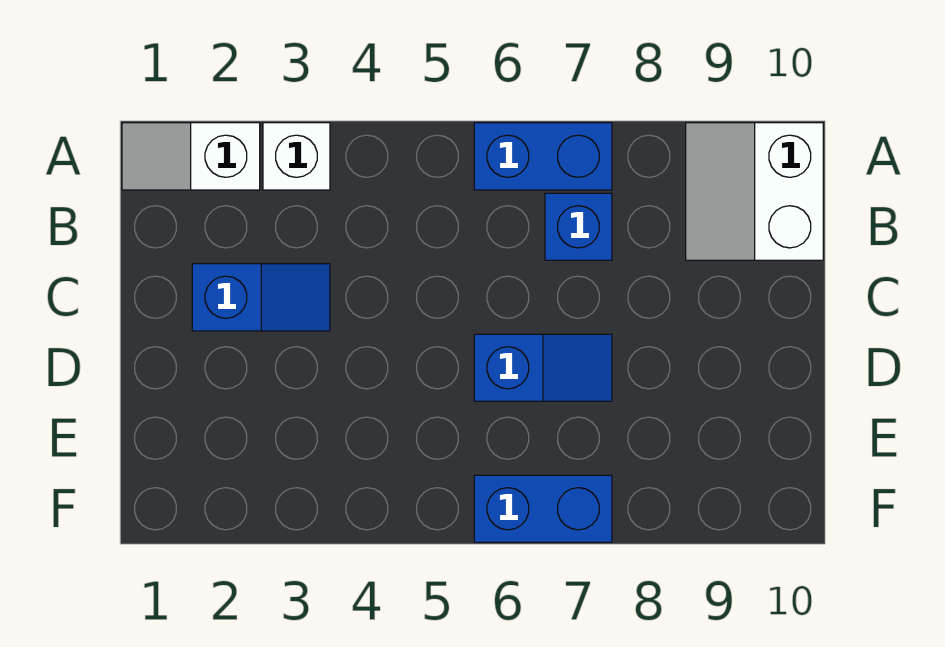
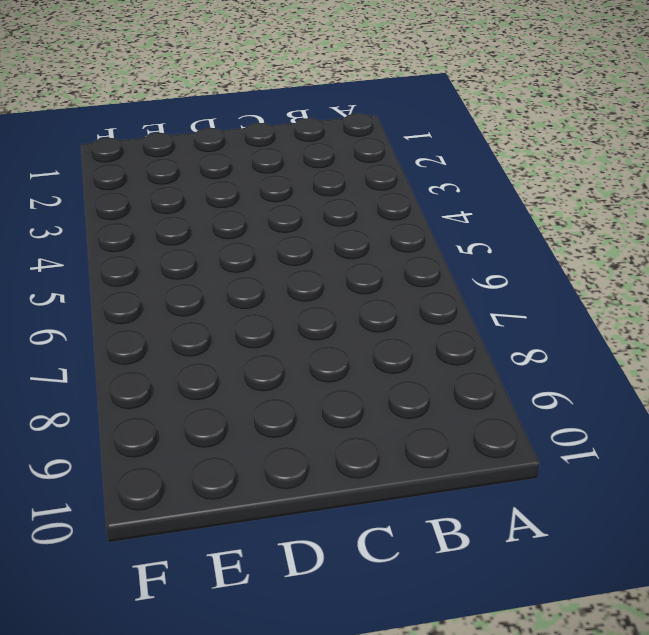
none -> white 1x2 slope [122,123,260,190]
none -> white 1x1 brick [263,123,330,190]

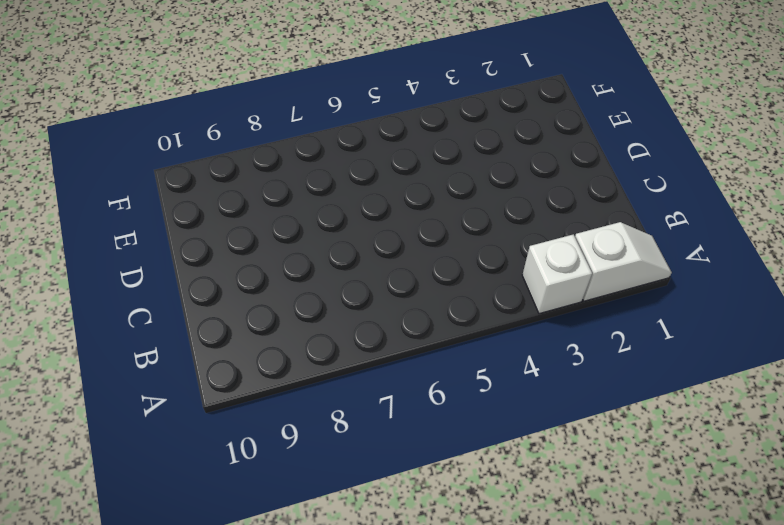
none -> blue 1x2 brick [474,123,612,190]
none -> white 2x2 slope [686,123,823,260]

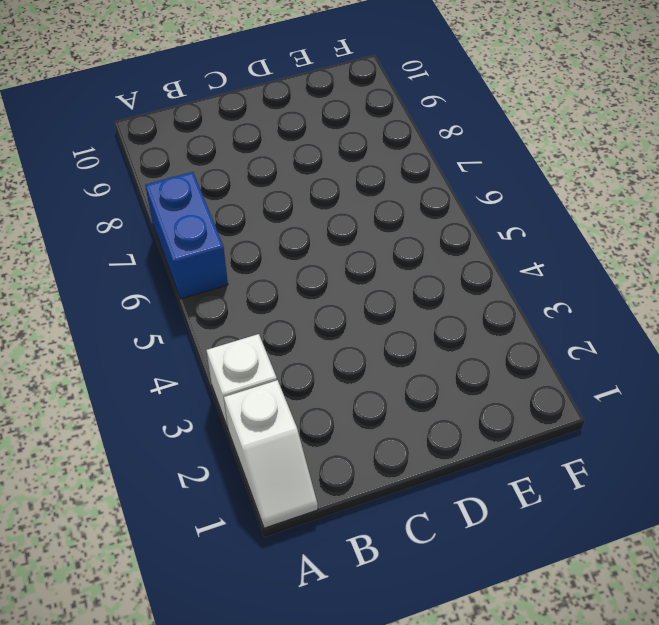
none -> white 2x2 slope [686,123,823,260]
none -> blue 1x1 brick [545,193,612,260]

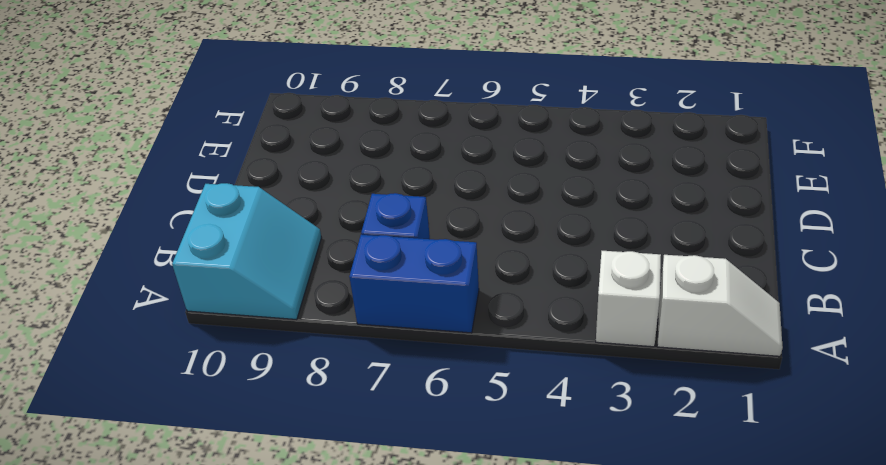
cyan 2x2 slope [172,183,322,320] -> white 2x2 slope [686,123,823,260]
none -> blue 1x2 slope [192,264,330,331]
none -> blue 1x2 slope [474,334,612,401]

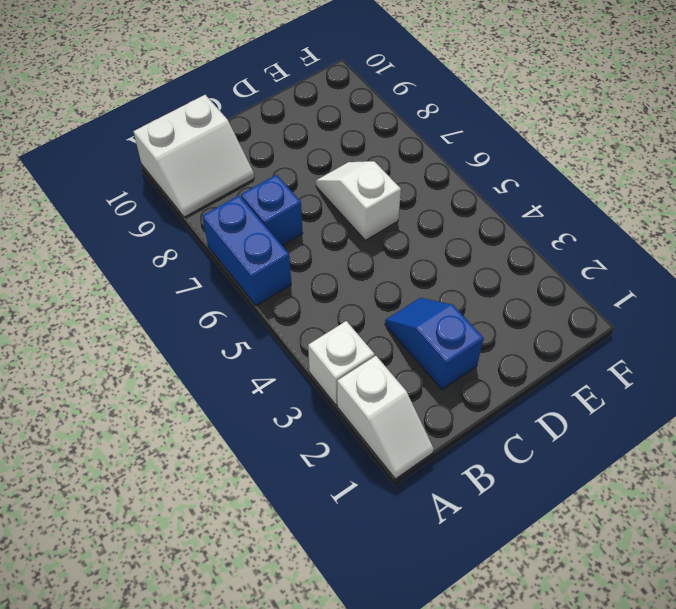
white 1x2 slope [316,161,401,240] -> blue 1x2 slope [474,334,612,401]
none -> blue 1x2 brick [474,475,612,542]

